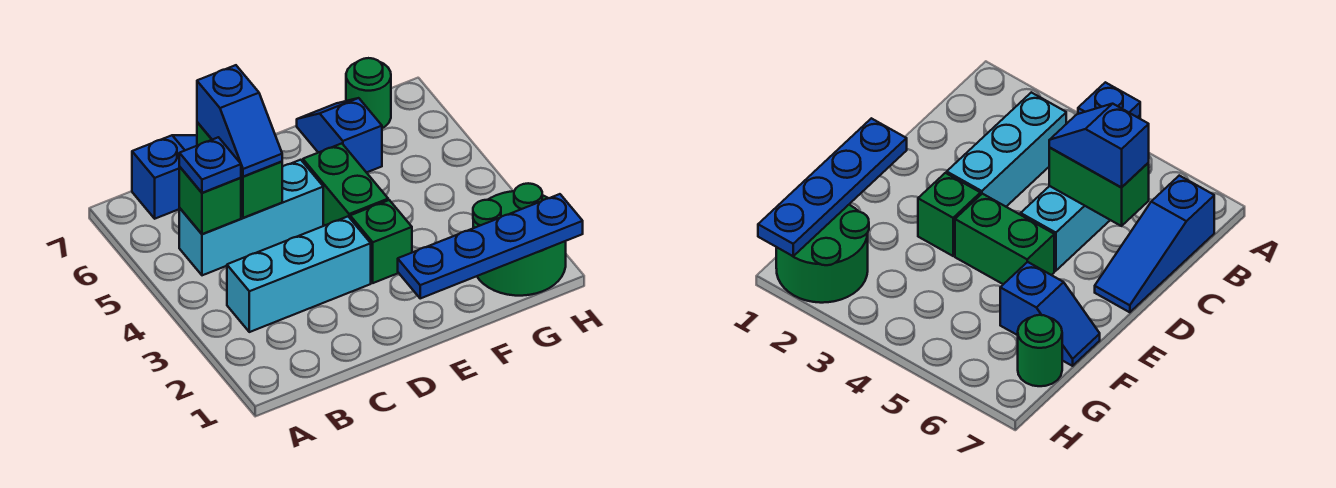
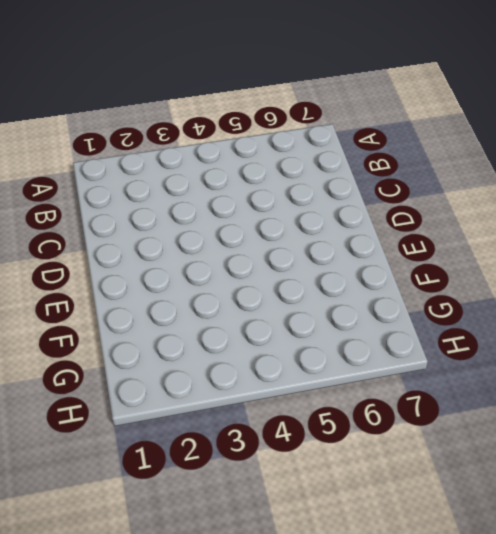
none -> cyan 1x3 brick [227,217,371,332]
none -> cyan 1x3 brick [179,160,323,275]
none -> blue 1x3 slope [132,135,197,219]

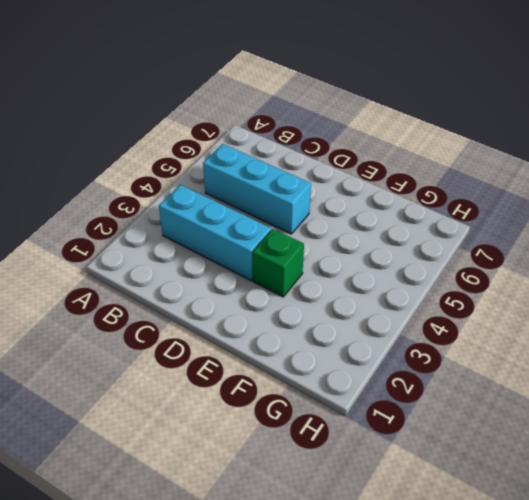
none -> blue 1x3 slope [132,135,197,219]
none -> green 1x2 brick [303,143,388,226]
none -> blue 1x2 slope [297,98,382,173]

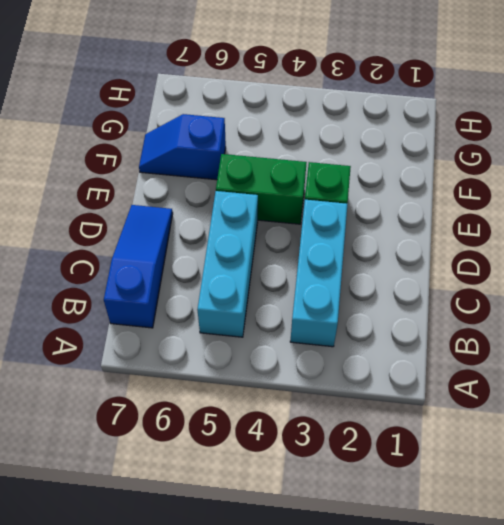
none -> green 2x2 round brick [473,183,566,296]
none -> green 1x1 round brick [346,58,391,128]
none -> green 1x1 brick [179,167,241,234]

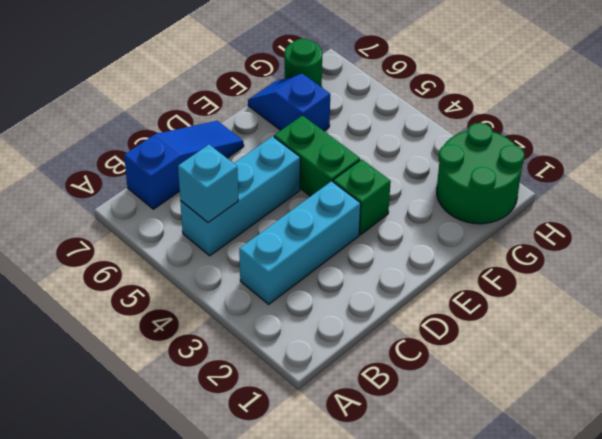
cyan 1x1 brick [178,145,238,223] -> green 1x1 brick [179,167,241,234]
none -> green 1x2 brick [197,122,282,218]
none -> blue 1x4 plate [398,194,583,298]
none -> blue 1x1 plate [179,137,241,193]

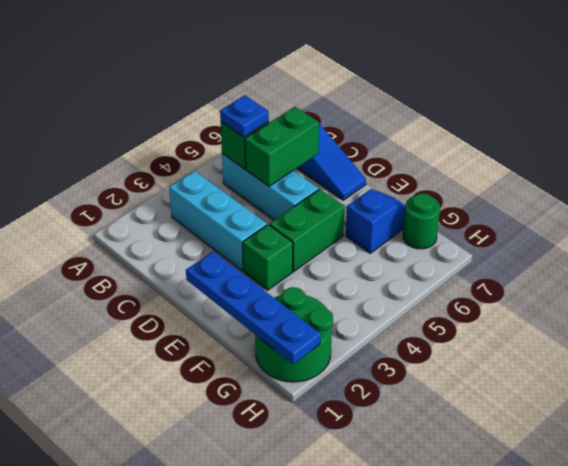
none -> blue 1x2 slope [197,65,282,177]

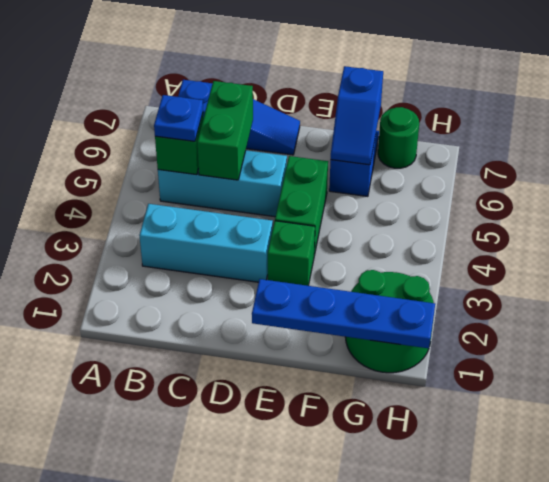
blue 1x2 slope [331,66,383,165] -> blue 1x2 slope moved to [197,65,282,177]

